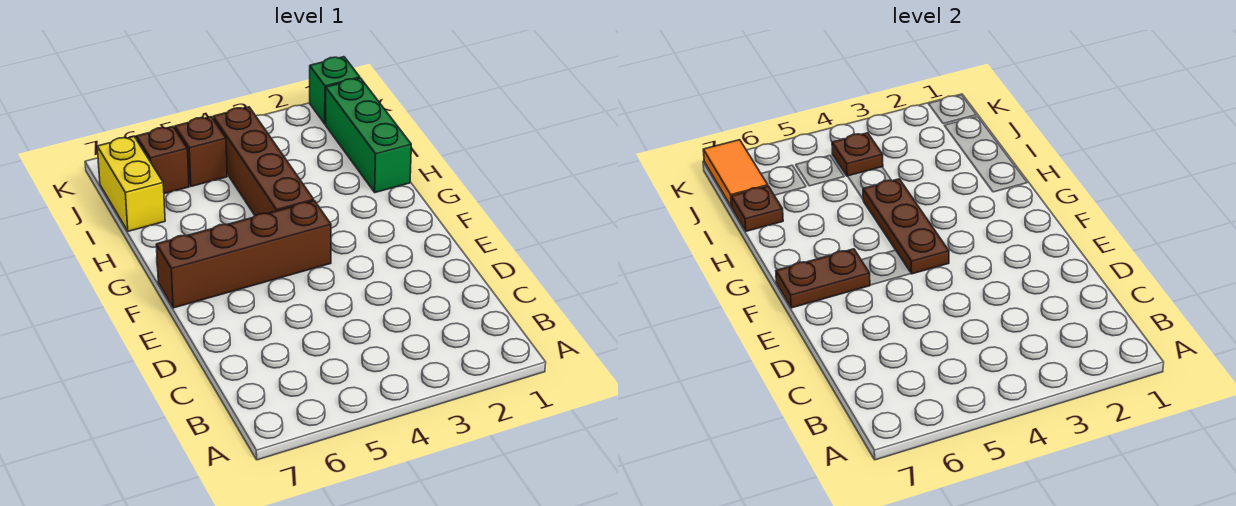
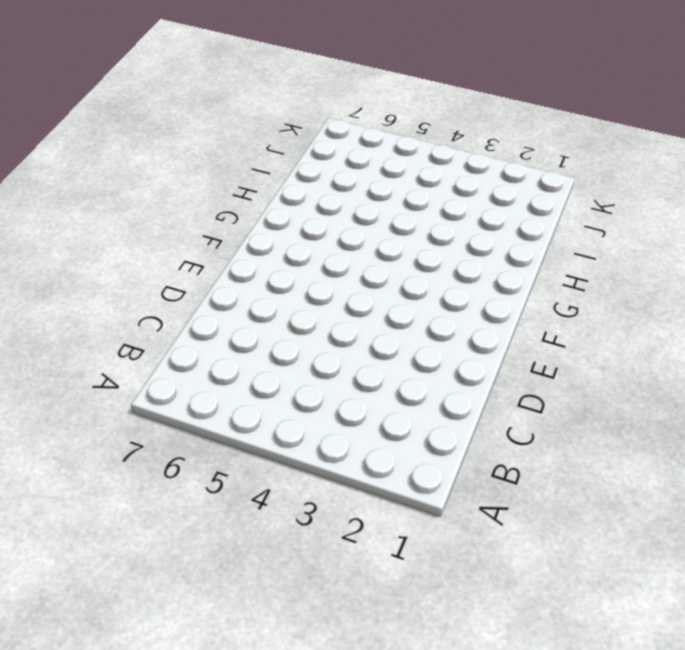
none -> brown 1x4 brick [156,201,331,308]
none -> brown 1x4 brick [213,107,314,216]
none -> green 1x3 brick [325,78,411,193]

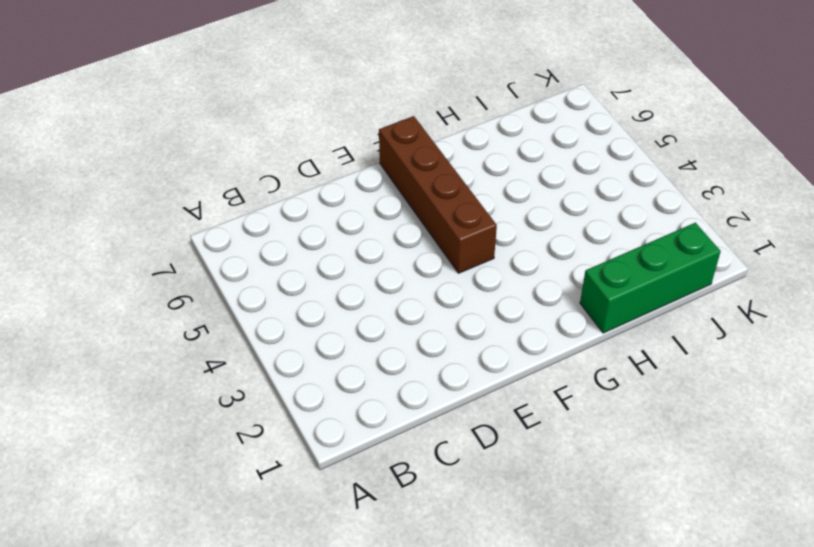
none -> brown 1x4 brick [213,107,314,216]
none -> yellow 1x2 brick [97,137,165,231]
none -> brown 1x1 brick [175,117,227,186]

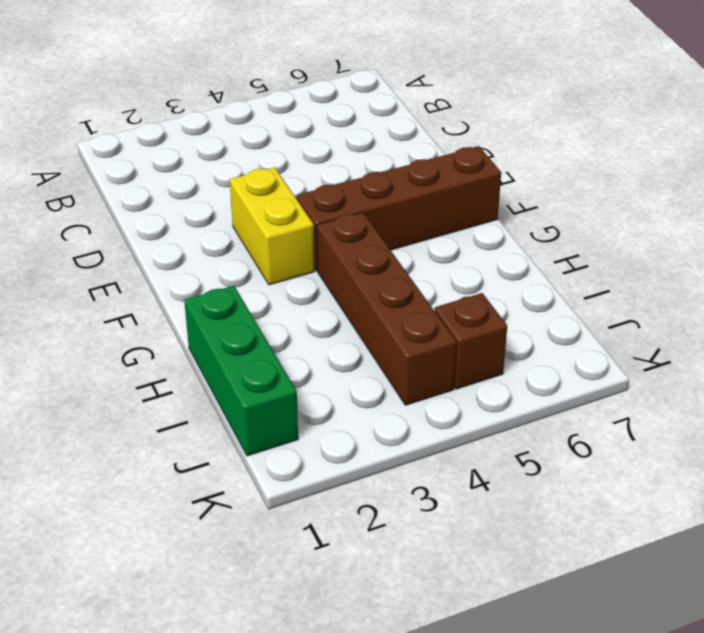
yellow 1x2 brick [230,167,315,285] -> yellow 1x2 brick moved to [97,137,165,231]
none -> brown 1x1 brick [136,127,189,194]
none -> green 1x1 brick [310,57,360,124]
none -> brown 1x3 plate [863,179,949,274]

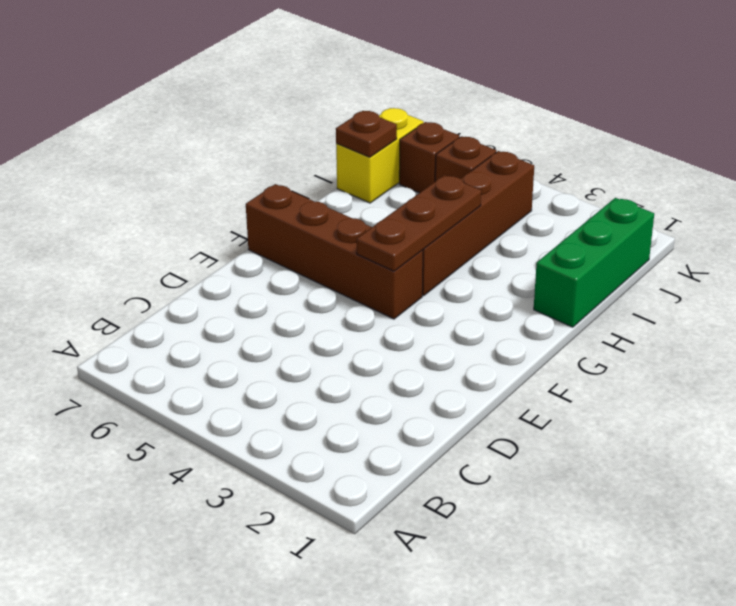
none -> green 1x1 brick [310,57,360,124]
none -> brown 1x2 plate [776,249,870,308]
none -> brown 1x1 plate [832,133,883,176]

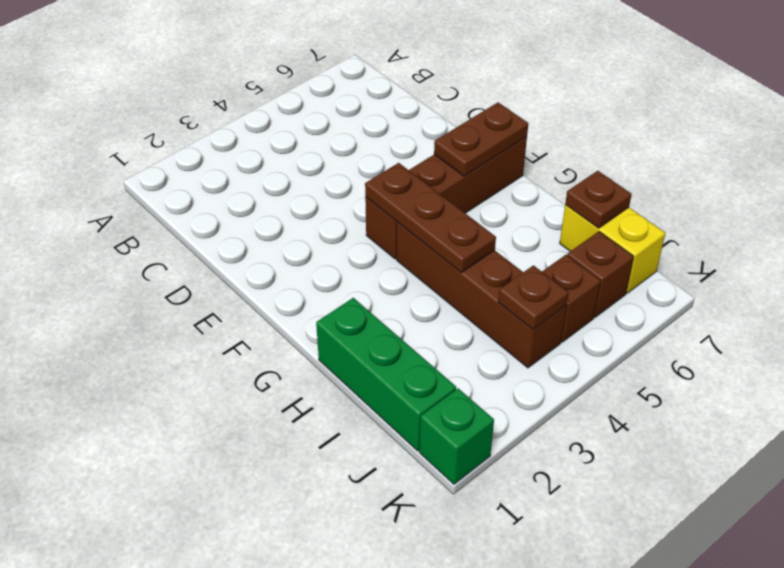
none -> orange 1x2 tile [703,140,768,207]

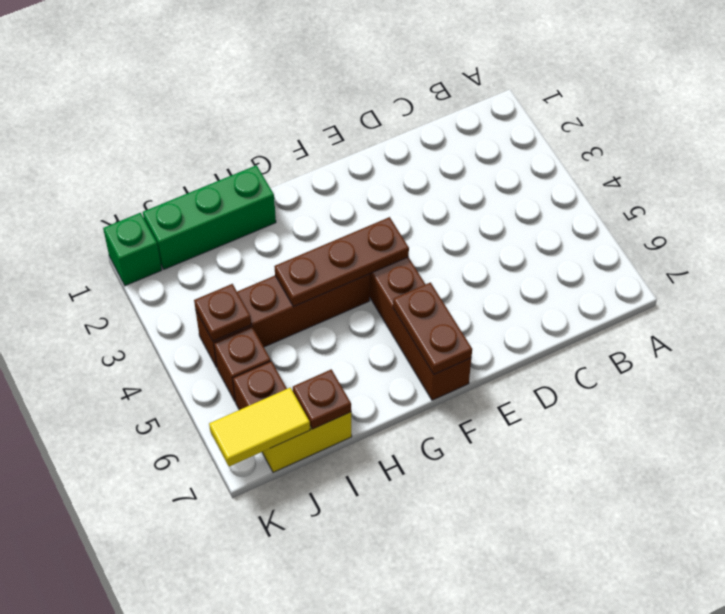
yellow 1x2 tile [209,388,310,466] -> orange 1x2 tile [703,140,768,207]

